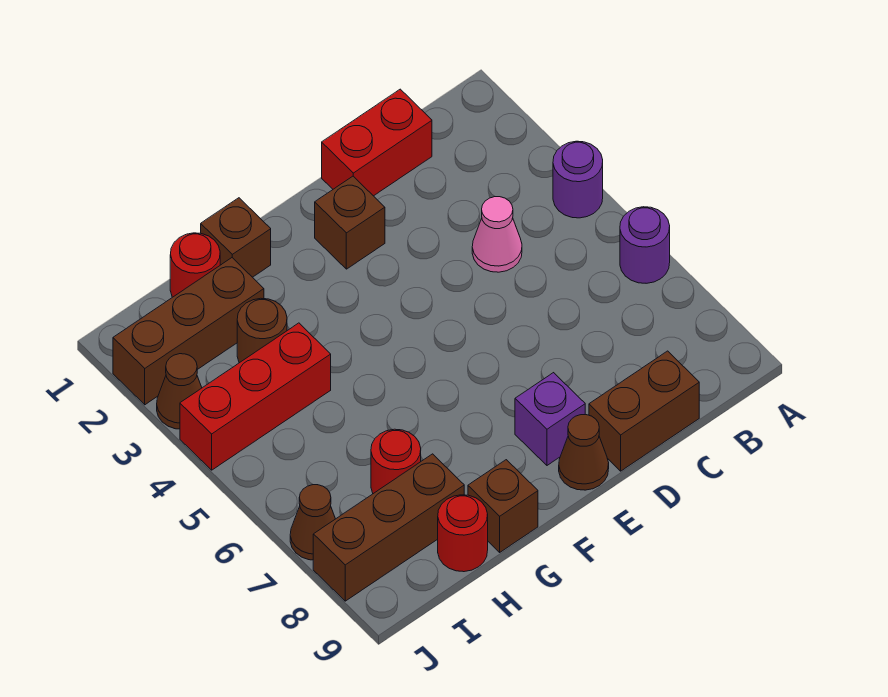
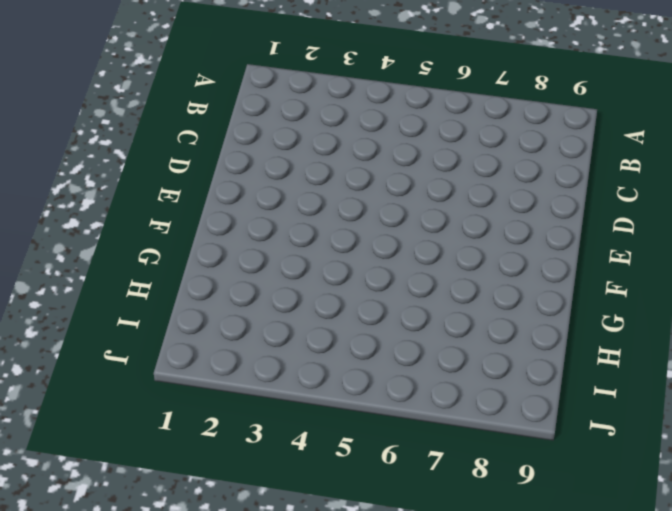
none -> purple 1x1 round brick [553,141,603,218]
none -> purple 1x1 round brick [620,207,670,283]
none -> red 1x2 brick [322,89,432,196]

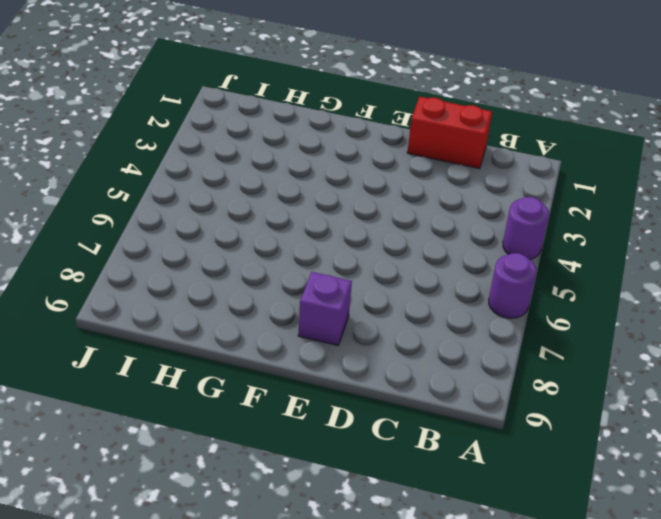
none -> pink 1x1 cone [472,197,522,272]
none -> brown 1x2 brick [589,351,699,471]
none -> brown 1x1 brick [315,176,385,269]

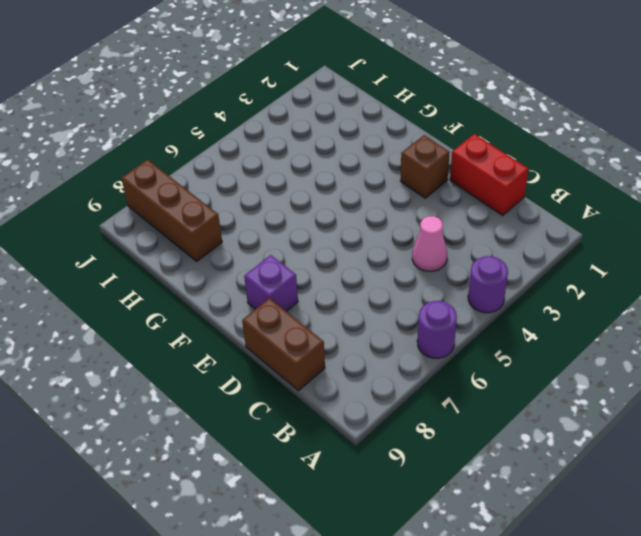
none -> brown 1x1 cone [559,415,609,490]
none -> brown 1x1 brick [201,198,271,277]
none -> brown 1x1 brick [468,460,538,552]

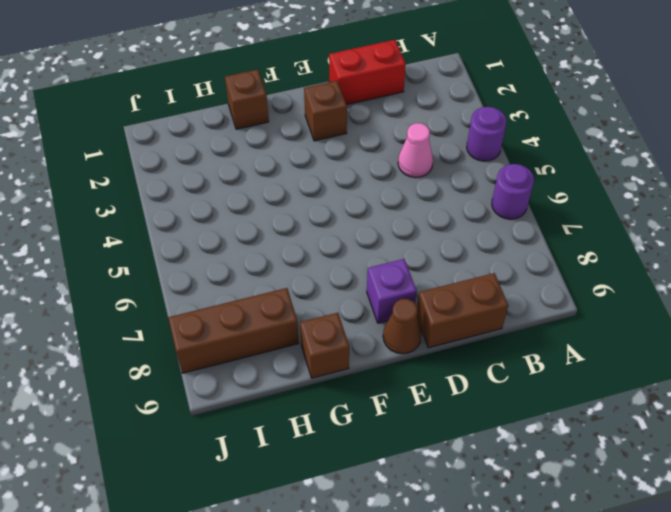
none -> red 1x1 round brick [170,233,220,297]
none -> brown 1x3 brick [113,258,264,405]
none -> brown 1x1 round brick [237,298,287,363]

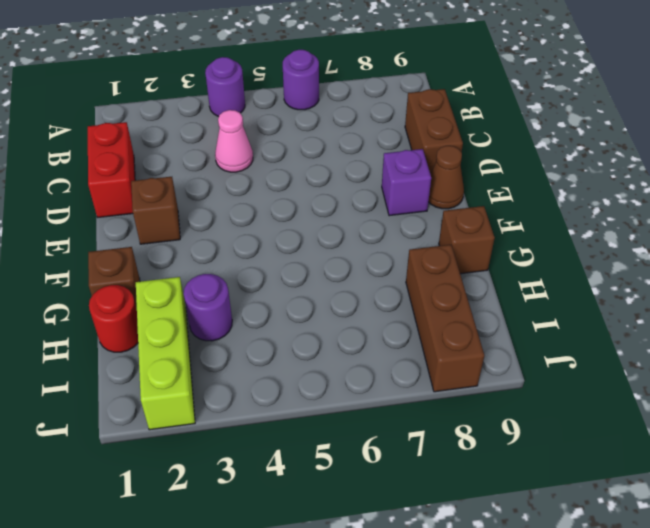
lime 1x3 brick [136,277,195,430] -> brown 1x3 brick [113,258,264,405]
purple 1x1 round brick [184,274,232,341] -> brown 1x1 round brick [237,298,287,363]
none -> red 1x3 brick [180,323,331,470]
none -> red 1x1 round brick [371,429,421,494]
none -> red 1x1 round brick [438,495,488,572]

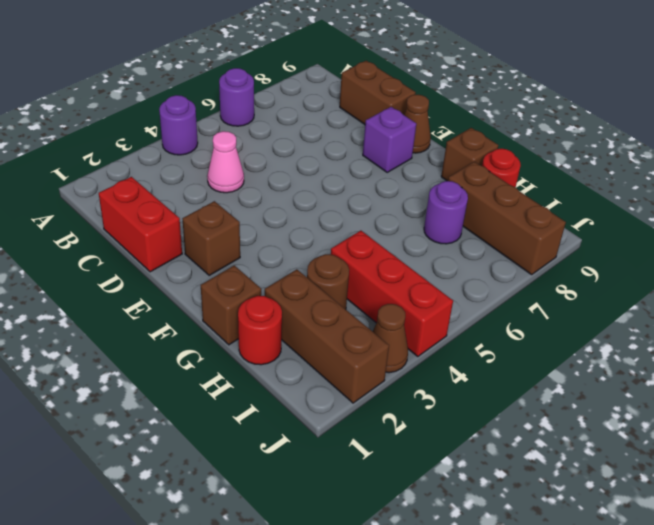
purple 1x1 round brick [424,181,468,244] -> red 1x1 round brick [371,429,421,494]
none -> brown 1x1 cone [290,485,335,560]

